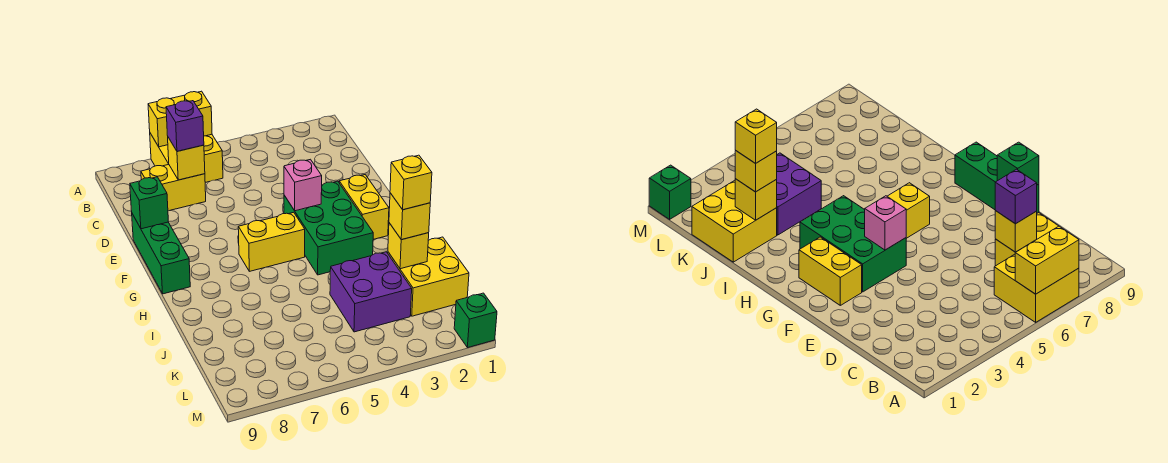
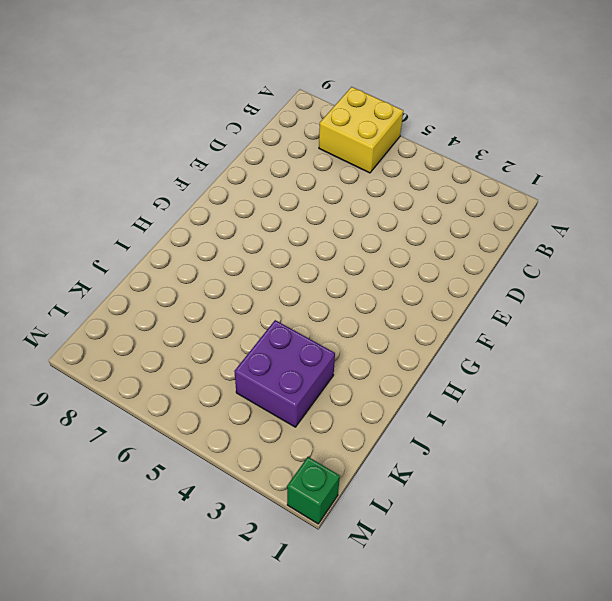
none -> yellow 1x2 brick [141,164,206,211]
none -> green 1x3 brick [132,214,190,294]
none -> yellow 1x2 brick [339,175,389,239]

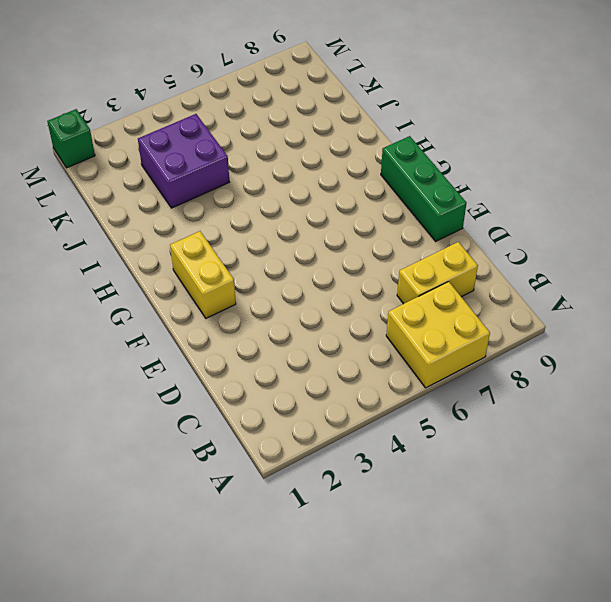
none -> green 2x3 brick [284,181,373,275]
none -> yellow 1x2 brick [238,212,305,271]
none -> yellow 2x2 brick [388,237,469,316]

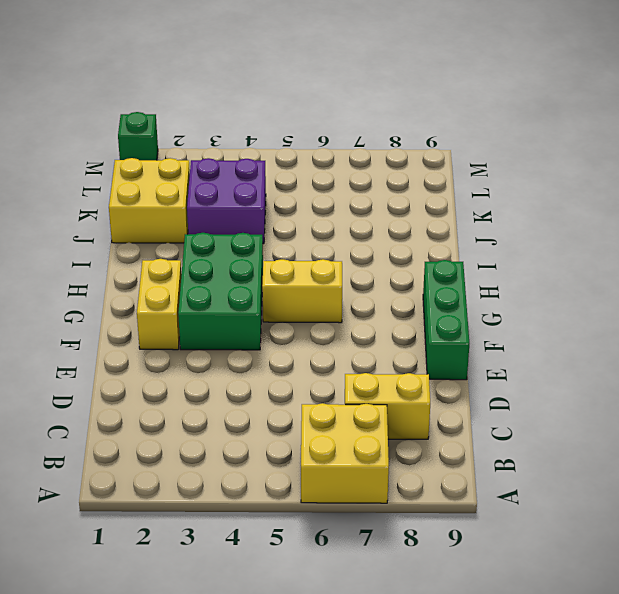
none -> yellow 1x2 brick [148,91,212,147]
none -> yellow 1x1 brick [168,138,205,180]
none -> green 1x1 brick [130,177,168,229]

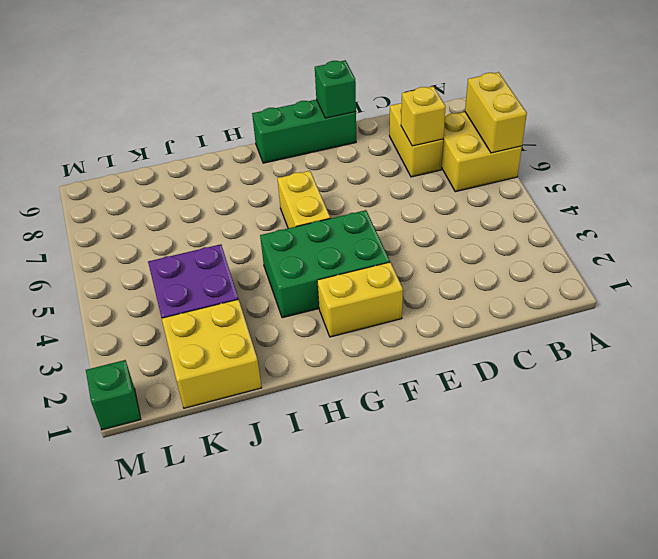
none -> pink 1x1 brick [284,159,322,211]
none -> yellow 1x1 brick [388,223,429,269]
none -> purple 1x1 brick [166,101,204,151]

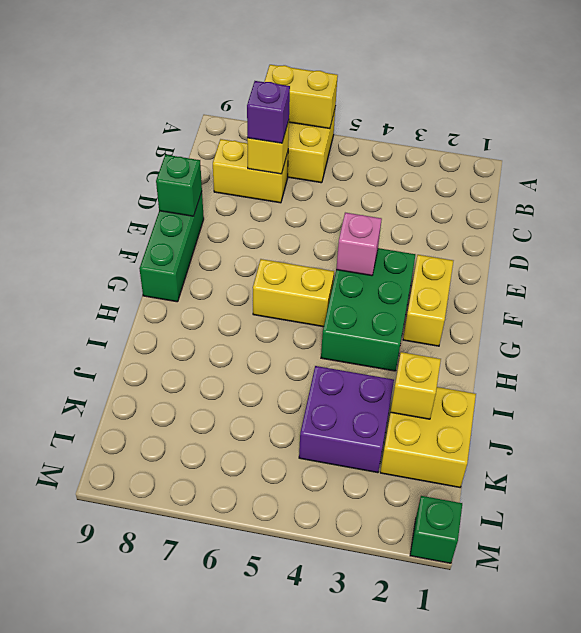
none -> yellow 1x1 brick [389,193,430,240]
none -> yellow 1x1 brick [390,155,432,210]

